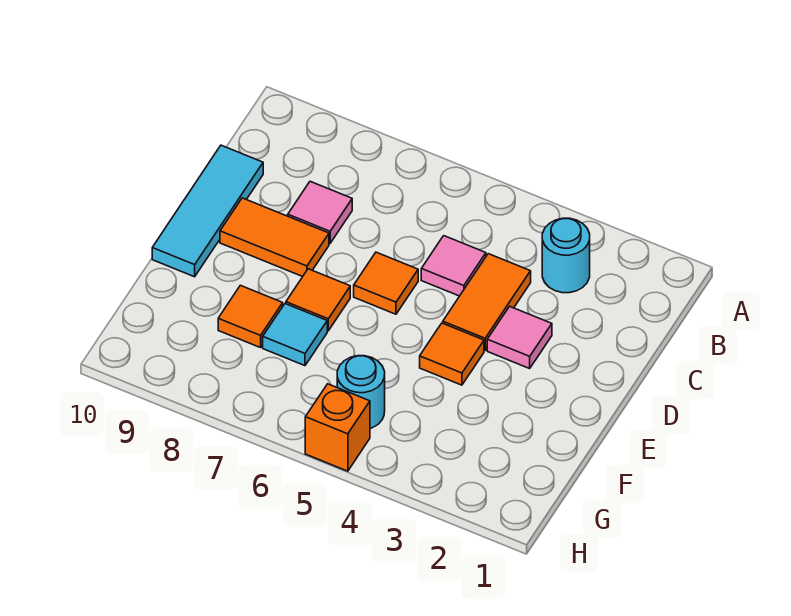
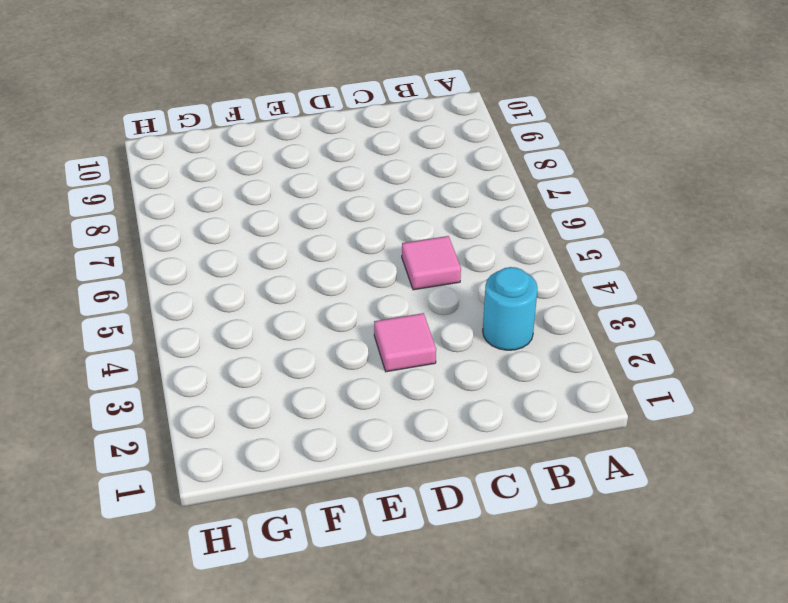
none -> orange 1x2 tile [443,254,531,350]
none -> pink 1x1 tile [288,181,352,243]
none -> cyan 1x3 tile [152,145,263,277]

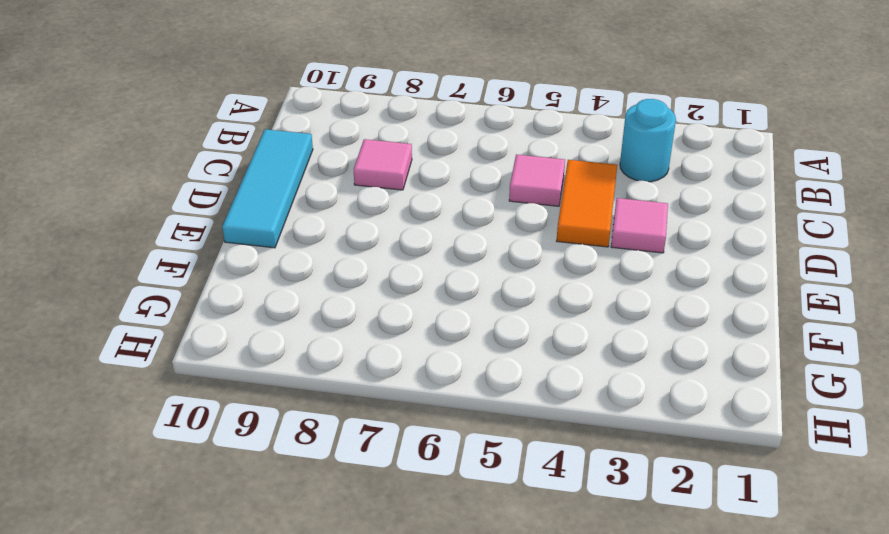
none -> orange 1x1 tile [354,252,418,314]
none -> orange 1x2 tile [220,198,329,277]
none -> orange 1x1 tile [420,323,484,385]

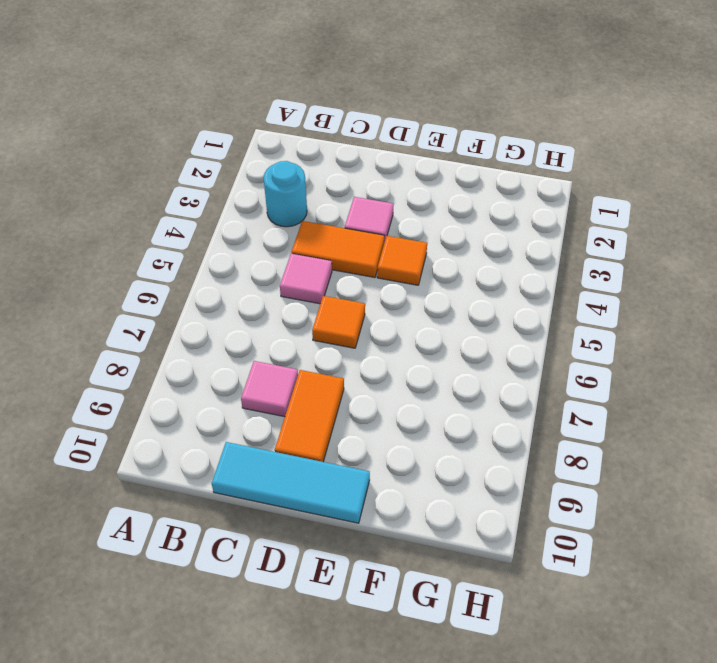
none -> orange 1x1 tile [286,269,350,331]
none -> cyan 1x1 tile [263,304,327,366]
none -> orange 1x1 tile [218,285,283,348]

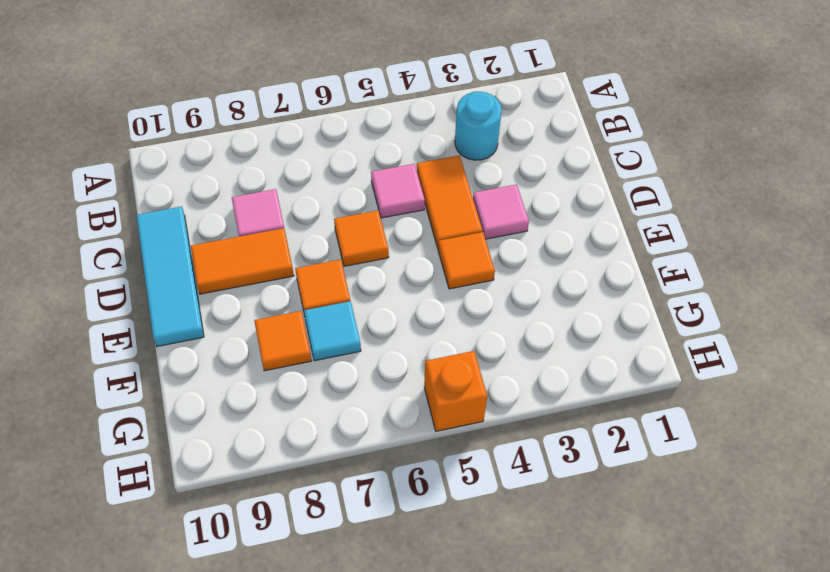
none -> cyan 1x1 round brick [337,356,385,428]

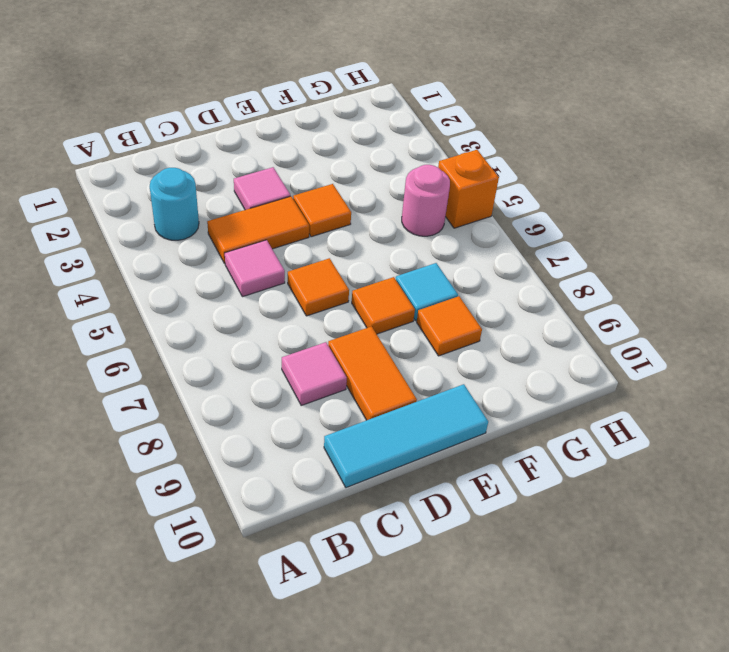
pink 1x1 round brick [402,165,450,236] -> cyan 1x1 round brick [337,356,385,428]

